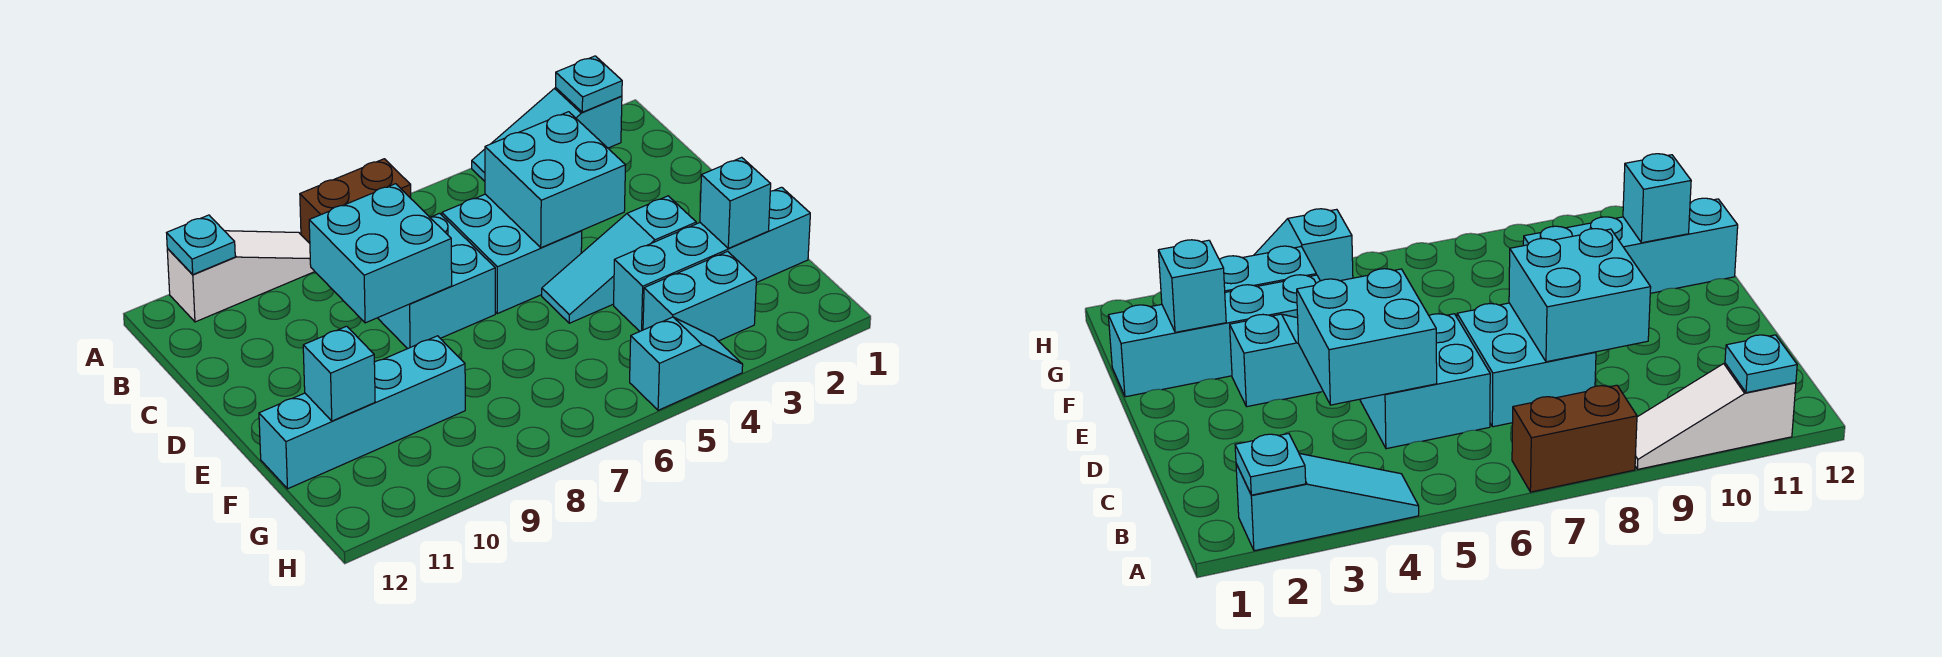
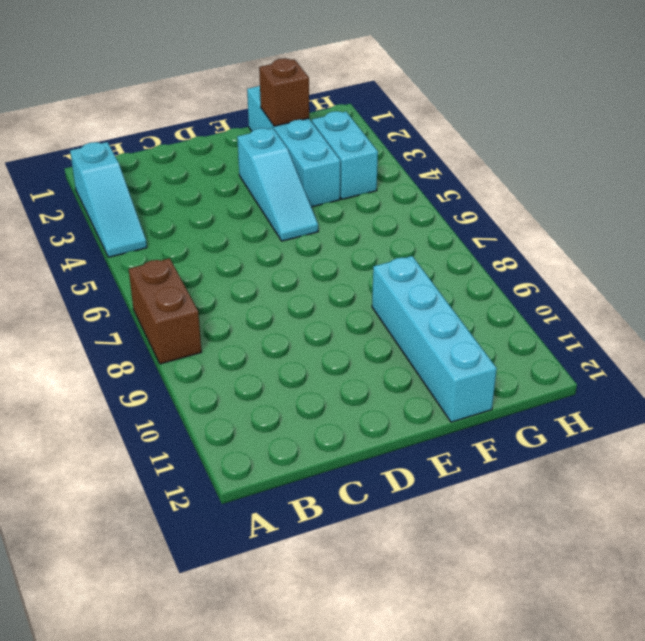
brown 1x1 brick [259,58,309,126] -> cyan 1x1 brick [700,157,771,248]
none -> white 1x3 slope [167,231,315,322]
none -> cyan 2x2 brick [442,194,582,314]
none -> cyan 2x2 brick [378,213,495,349]

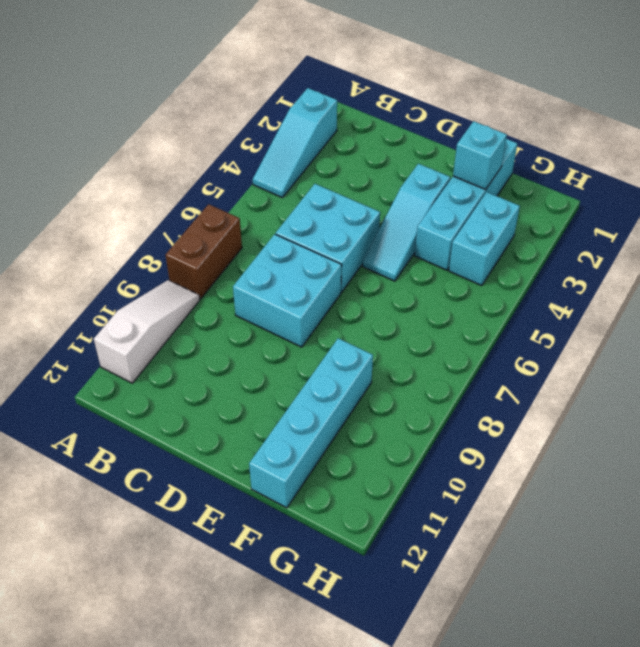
none -> cyan 1x2 slope [630,317,743,410]
none -> cyan 1x1 plate [556,56,622,112]
none -> cyan 1x1 plate [167,215,235,274]

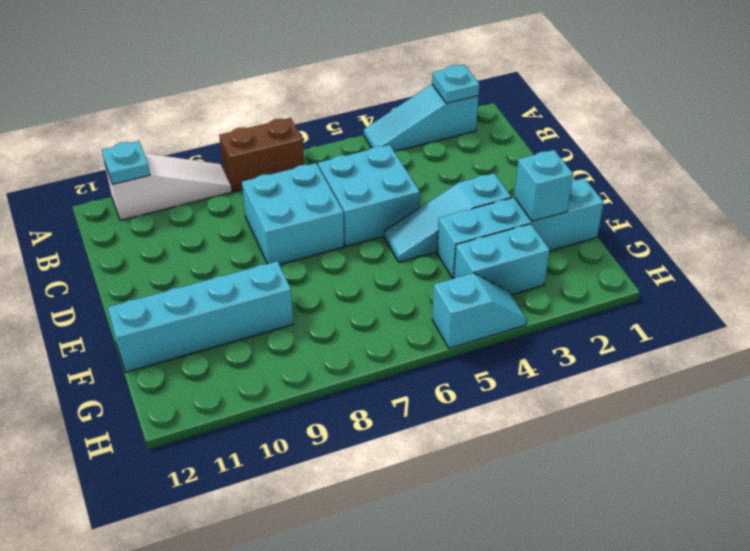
none -> cyan 2x2 brick [485,112,626,248]
none -> cyan 2x2 brick [309,184,452,323]
none -> cyan 1x1 brick [303,326,375,421]

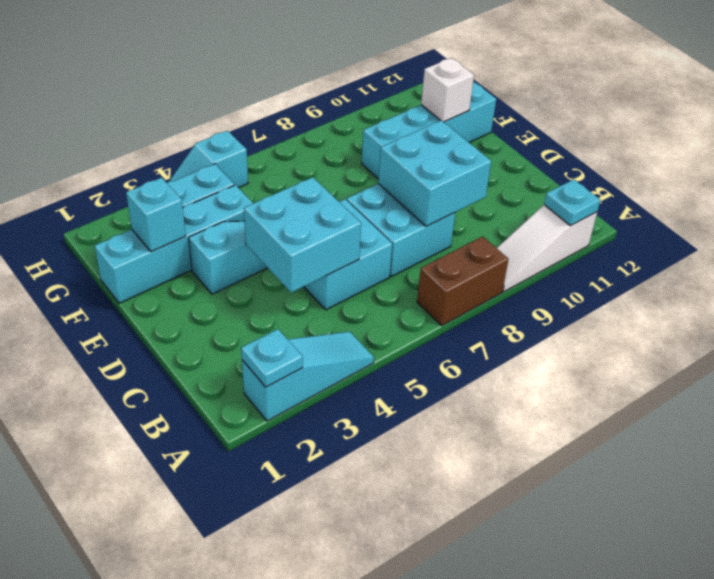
white 1x1 brick [421,58,474,122] -> cyan 1x1 brick [303,326,375,421]

